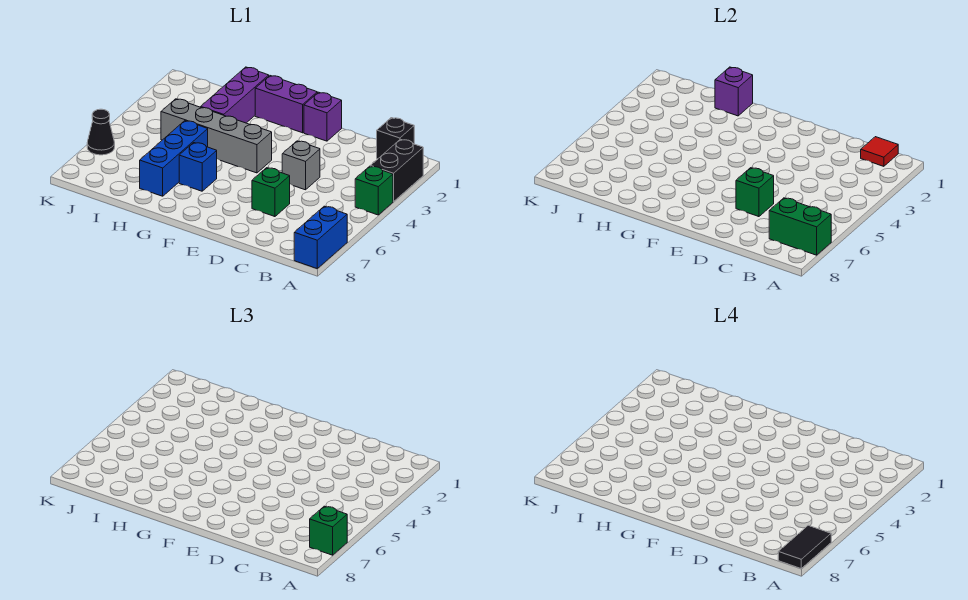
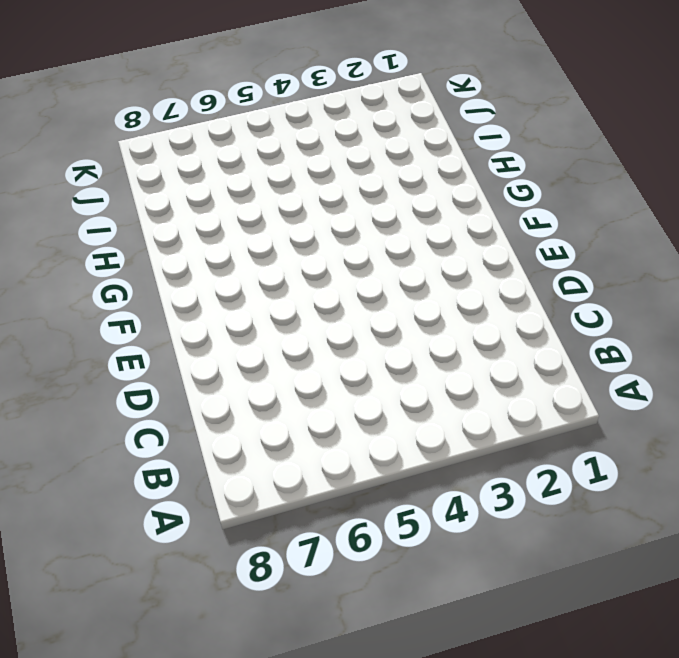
none -> black 1x2 brick [371,139,423,202]
none -> green 1x1 brick [355,166,393,215]
none -> blue 1x2 brick [294,206,347,268]

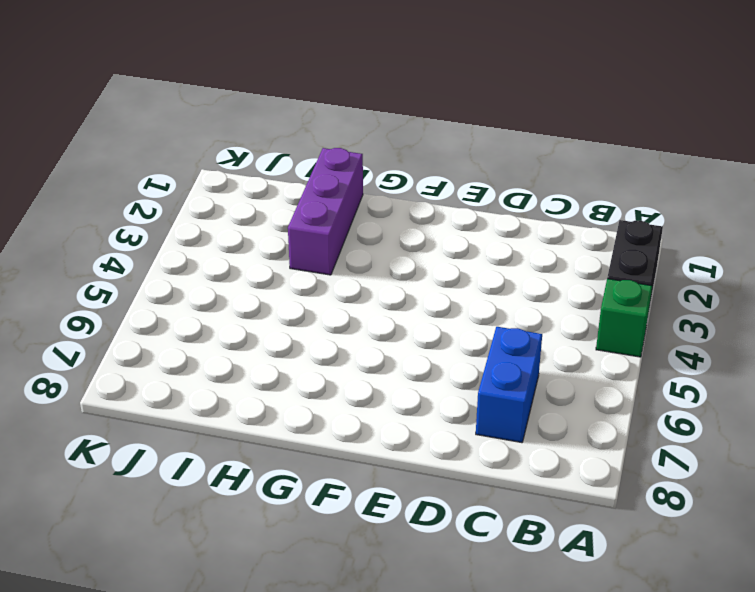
blue 1x2 brick [476,327,542,443] -> blue 1x2 brick moved to [294,206,347,268]
none -> black 1x1 brick [377,118,414,159]
none -> grey 1x1 brick [282,141,320,190]
none -> green 1x1 brick [252,168,290,217]

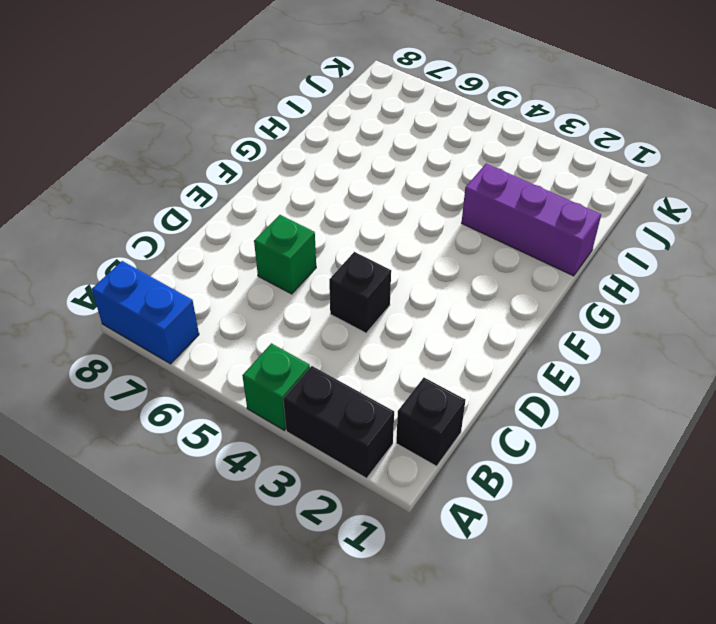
black 1x1 brick [329,252,391,333] -> grey 1x1 brick [282,141,320,190]
none -> purple 1x1 brick [304,92,342,141]
none -> purple 1x2 brick [255,76,317,133]
none -> grey 1x4 brick [161,99,272,173]

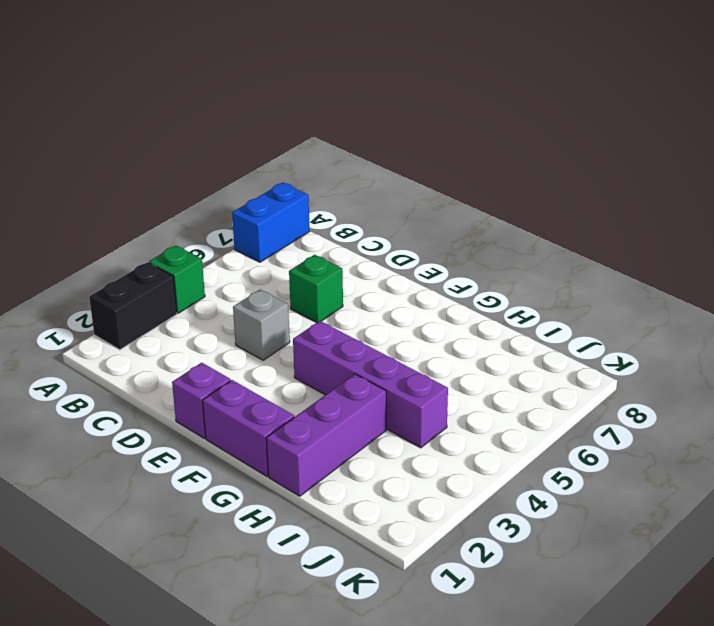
purple 1x4 brick [293,321,448,448] -> grey 1x4 brick [161,99,272,173]
none -> black 1x1 brick [377,118,414,159]
none -> blue 1x1 brick [179,143,217,191]
none -> blue 1x3 brick [140,121,208,196]

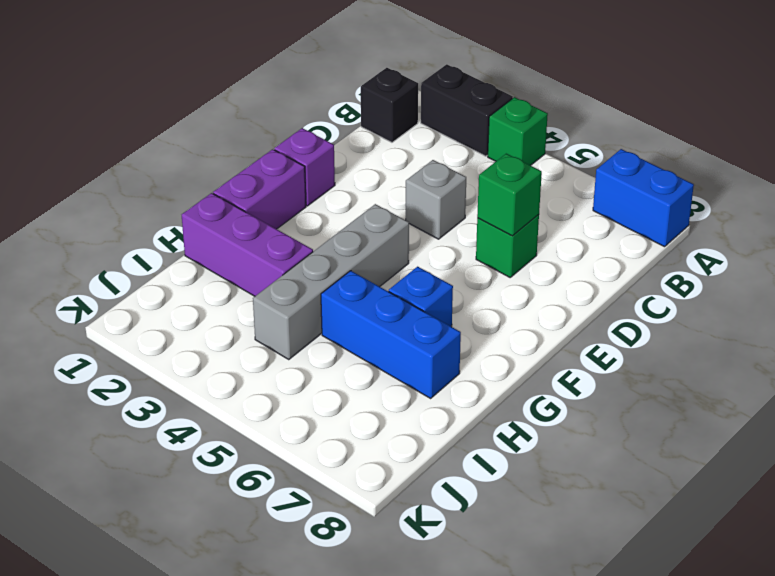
none -> black 1x1 cone [87,109,115,155]
none -> green 1x2 brick [769,198,831,255]
none -> red 1x1 tile [861,137,898,166]

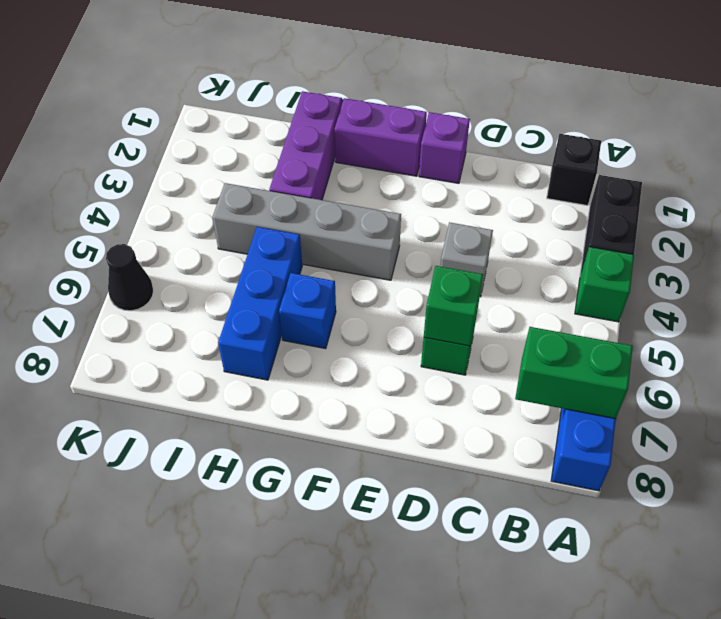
none -> red 1x1 tile [861,137,898,166]
none -> purple 1x1 brick [715,67,753,116]
none -> green 1x1 brick [310,506,347,555]

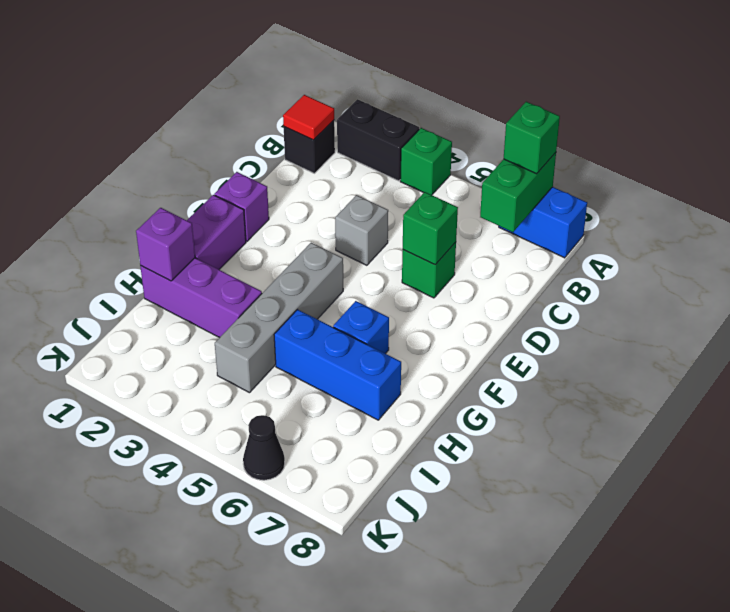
none -> black 1x2 tile [778,525,831,568]

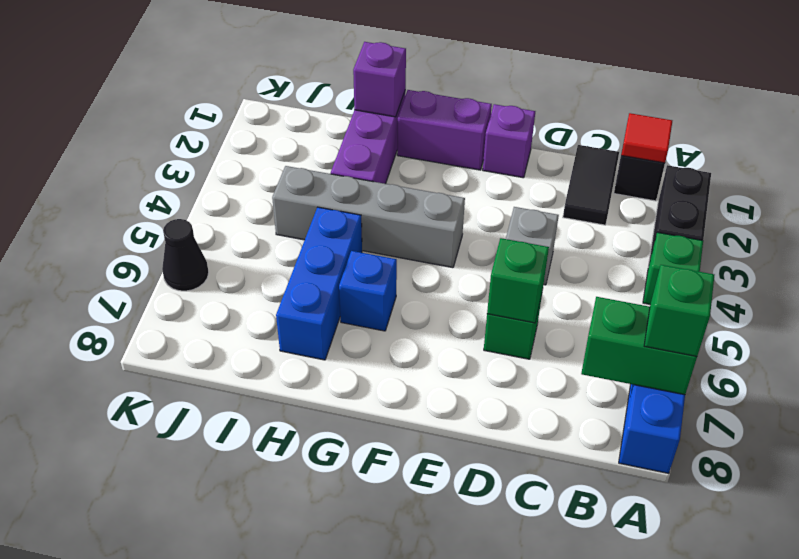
black 1x2 tile [563,145,619,225] -> black 1x2 tile moved to [778,525,831,568]

